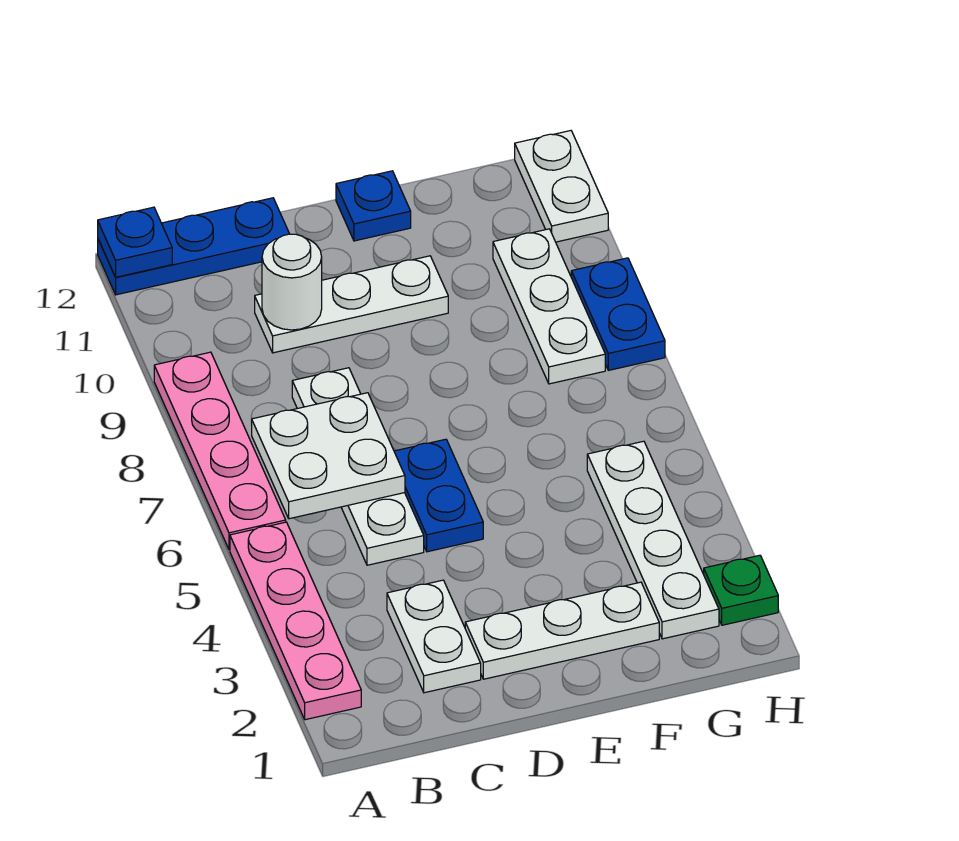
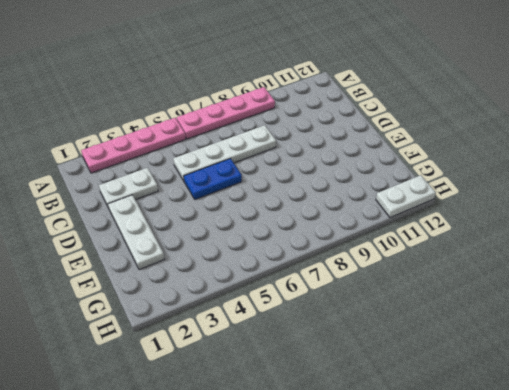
none -> blue 1x3 plate [98,198,289,295]
none -> white 1x3 plate [255,256,448,353]
none -> blue 1x1 plate [336,171,411,241]

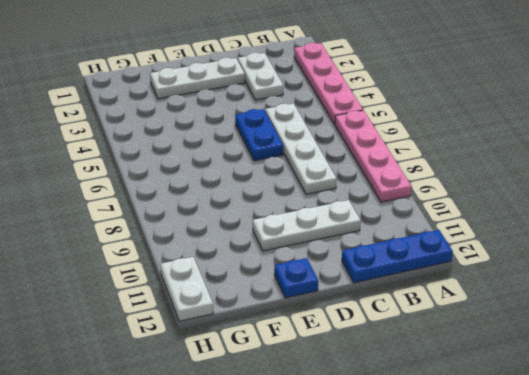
none -> white 1x4 plate [587,441,719,639]
none -> white 1x3 plate [493,229,605,384]
none -> green 1x1 plate [704,555,778,625]

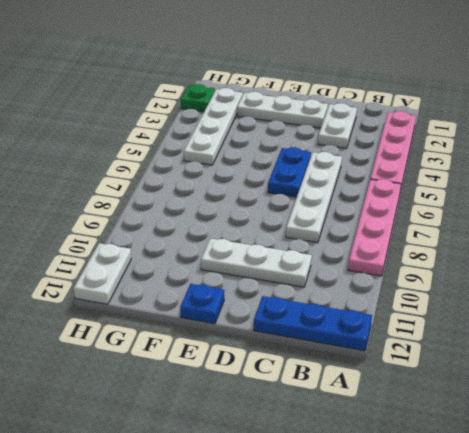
none -> white 1x3 plate [493,229,605,384]
none -> blue 1x2 plate [571,258,665,370]
none -> blue 1x1 plate [98,207,172,277]

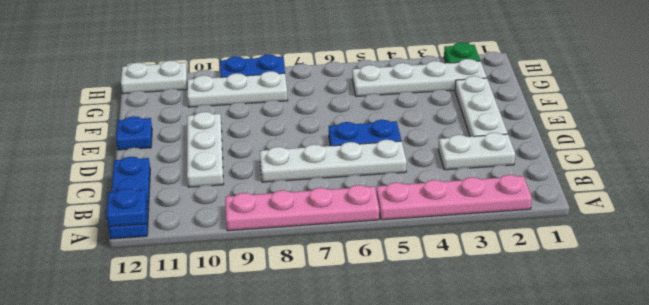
none -> white 2x2 plate [252,393,405,519]
none -> white 1x1 round brick [262,234,322,330]

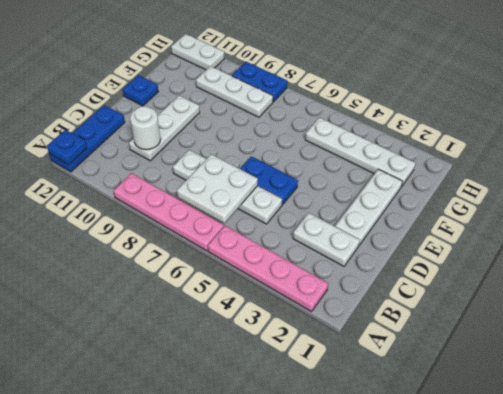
none -> green 1x1 plate [704,555,778,625]

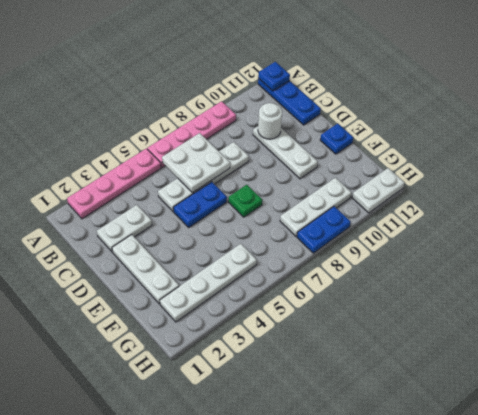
green 1x1 plate [228,185,262,217] -> green 1x1 plate moved to [704,555,778,625]

